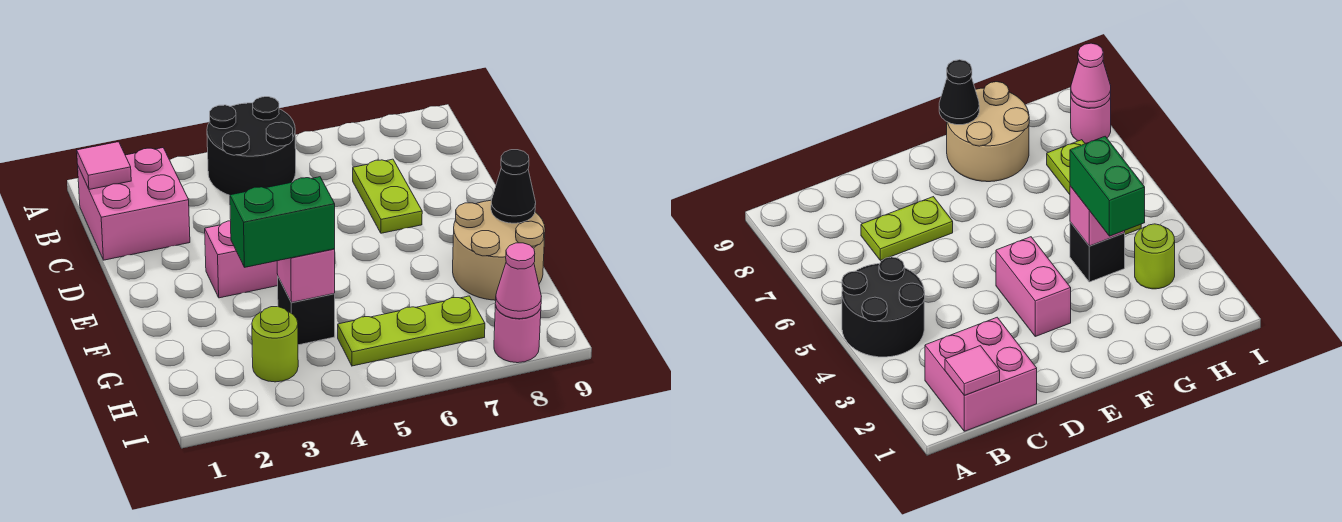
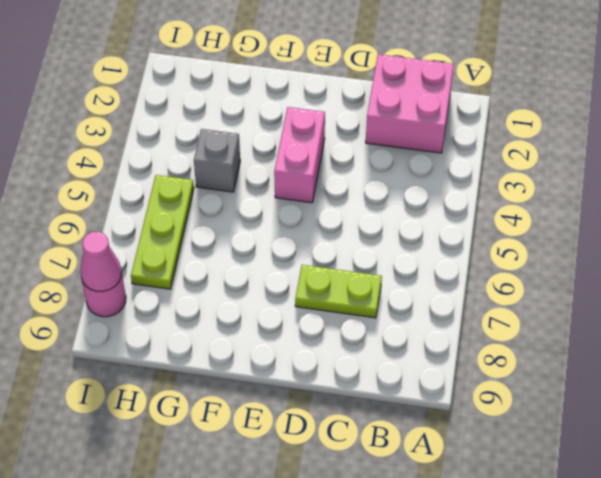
grey 1x1 brick [194,129,240,192] -> black 1x1 brick [278,277,335,345]
none -> black 2x2 round brick [207,97,296,195]
none -> tan 2x2 round brick [453,200,545,300]
none -> lime 1x1 round brick [252,307,298,382]

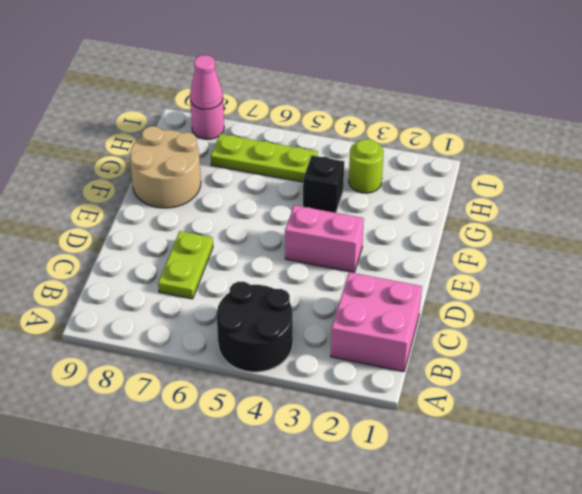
none -> pink 1x1 tile [77,142,131,190]
none -> black 1x1 cone [491,150,536,223]
none -> pink 1x1 brick [277,249,335,302]

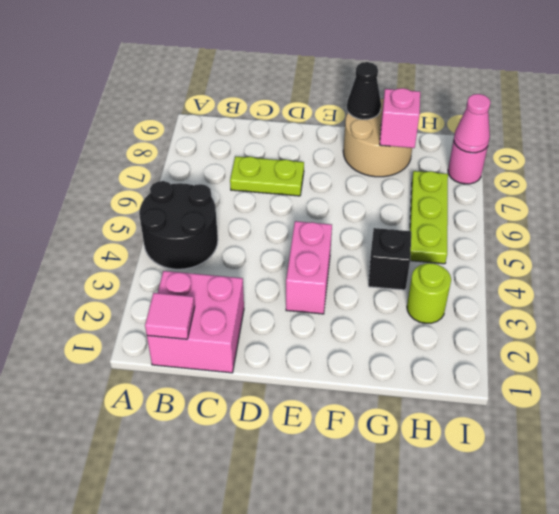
pink 1x1 brick [380,88,420,148] -> pink 1x1 brick moved to [277,249,335,302]
none -> green 1x2 brick [230,177,335,267]

